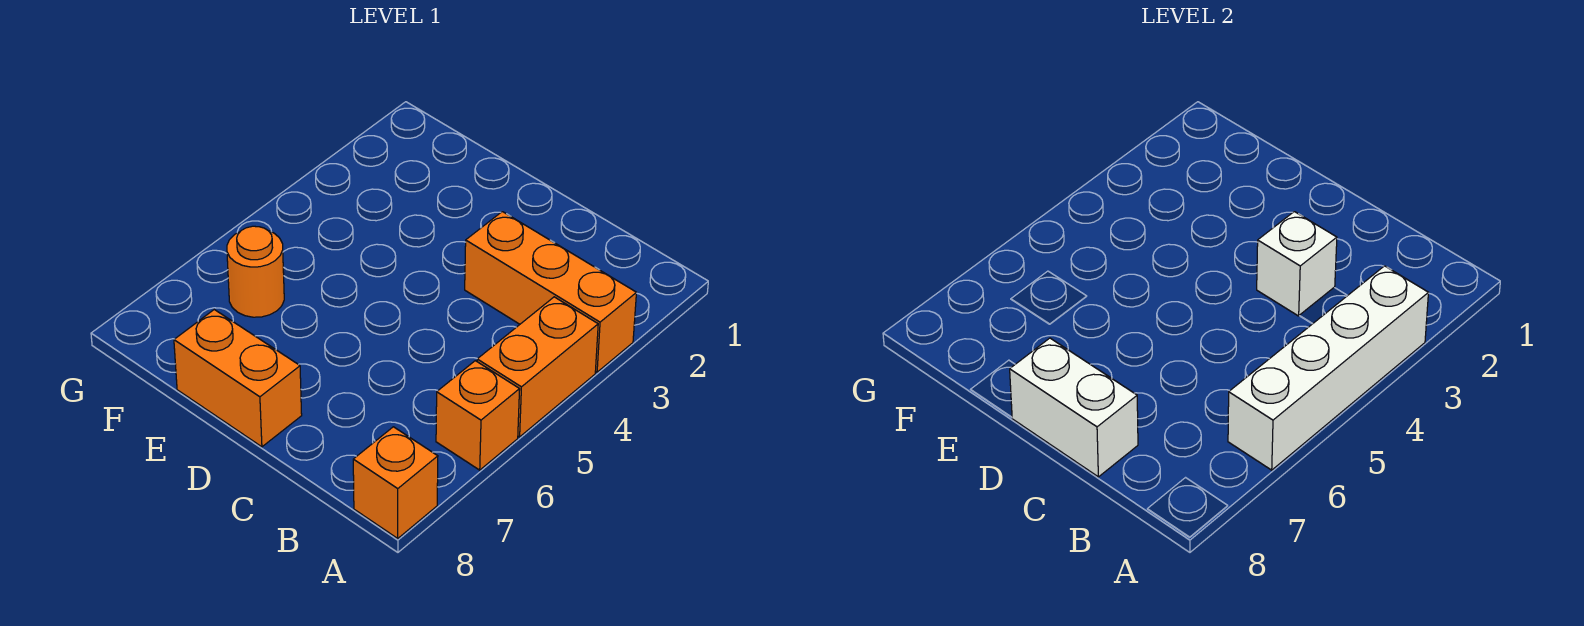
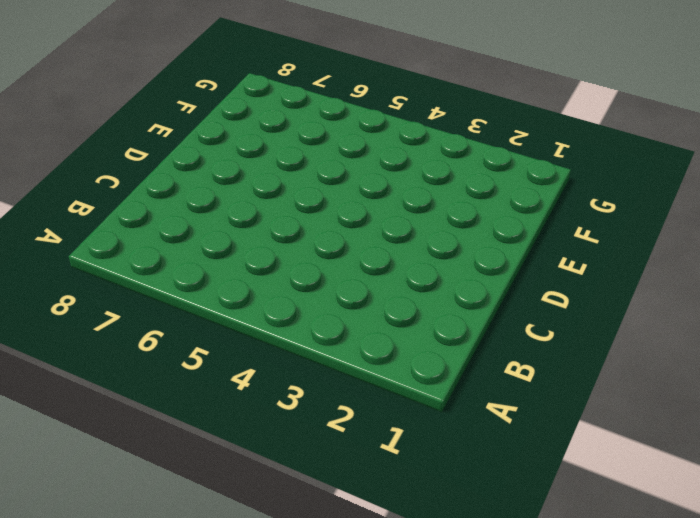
none -> orange 1x3 brick [465,212,636,372]
none -> orange 1x2 brick [477,297,598,437]

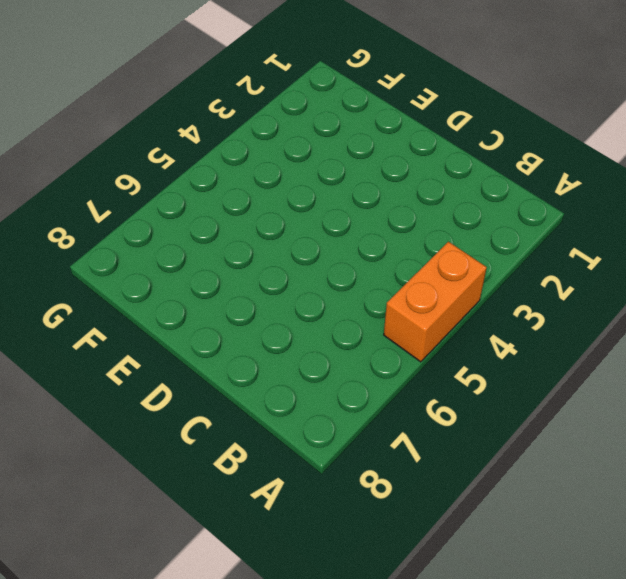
none -> orange 1x3 brick [465,212,636,372]
none -> orange 1x1 brick [436,361,520,470]

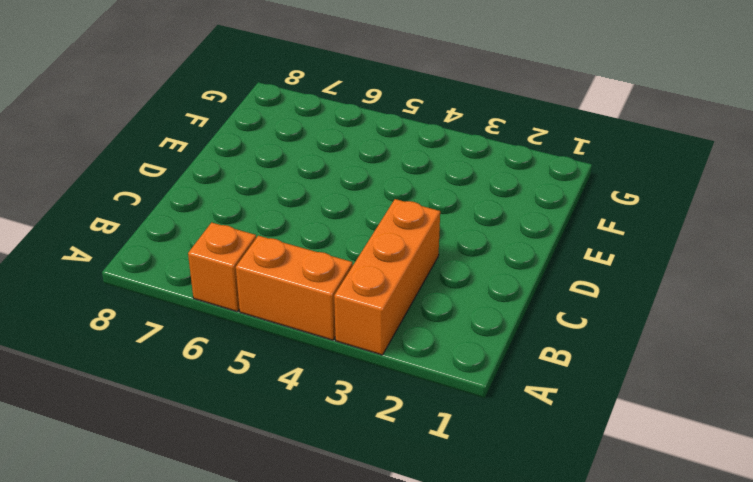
none -> orange 1x1 brick [353,427,438,538]
none -> orange 1x2 brick [174,310,302,447]

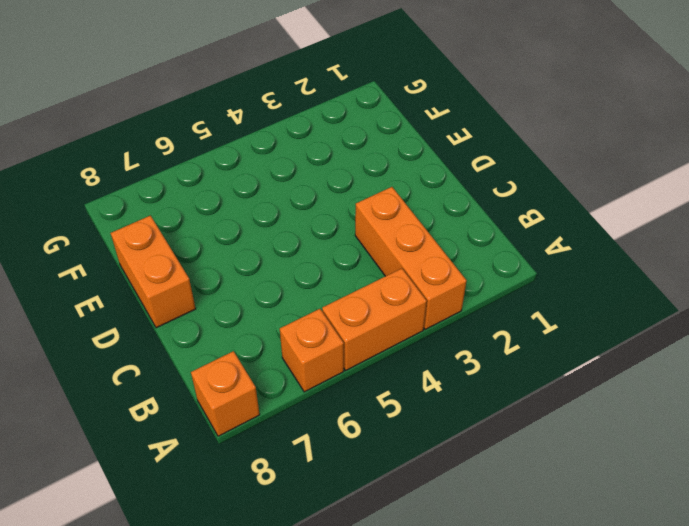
none -> orange 1x1 round brick [227,226,284,317]
none -> white 1x4 brick [1228,266,1428,470]

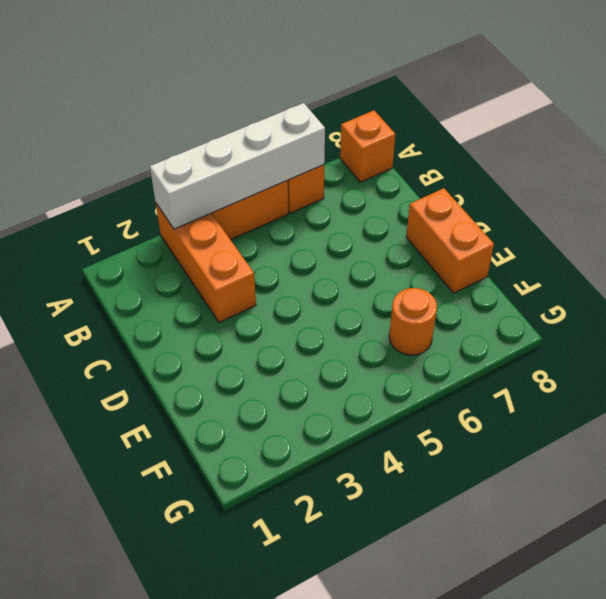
none -> white 1x1 brick [1257,212,1337,316]
none -> white 1x2 brick [1010,338,1138,477]

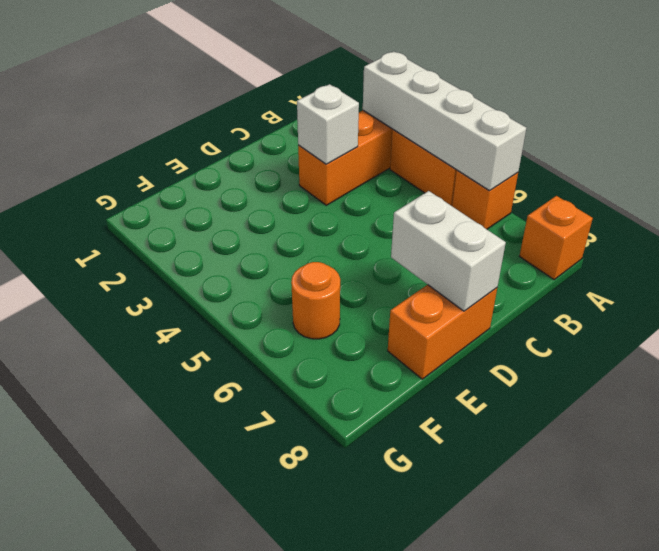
white 1x2 brick [391,191,506,311] -> white 1x2 brick turned to [1010,338,1138,477]

